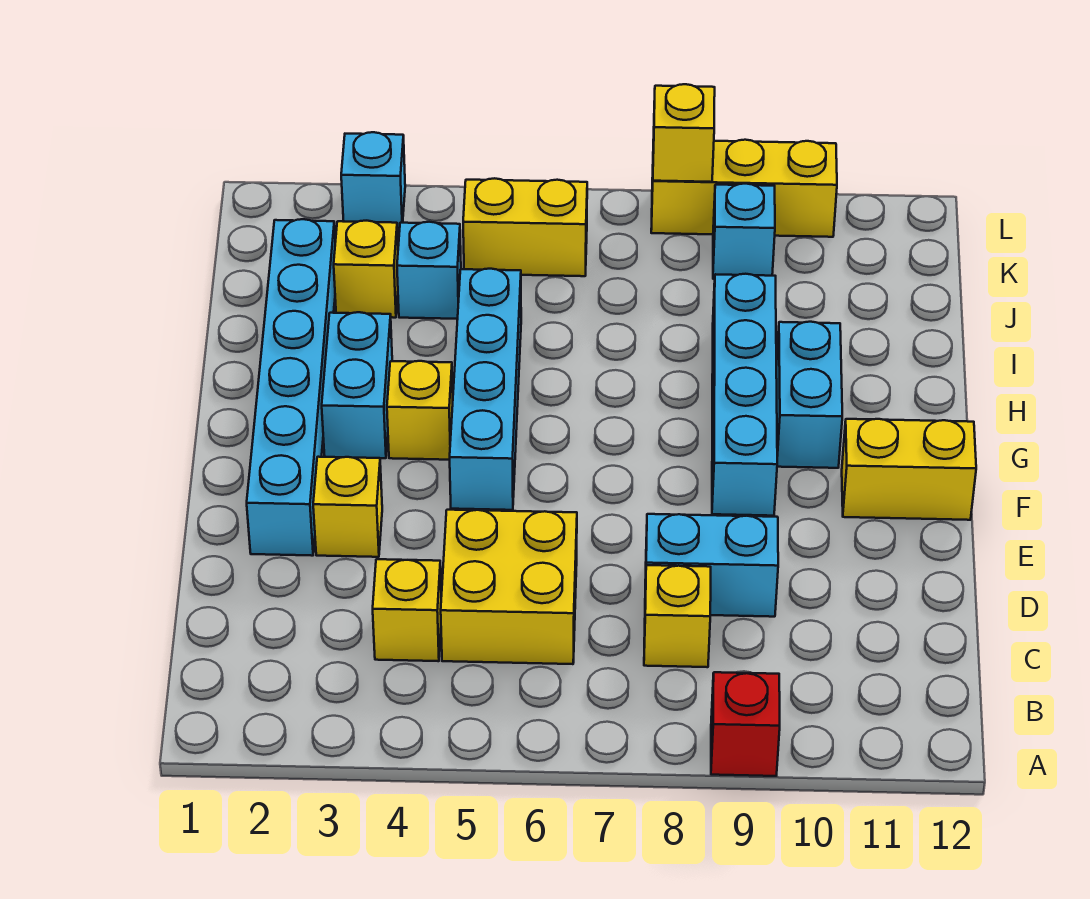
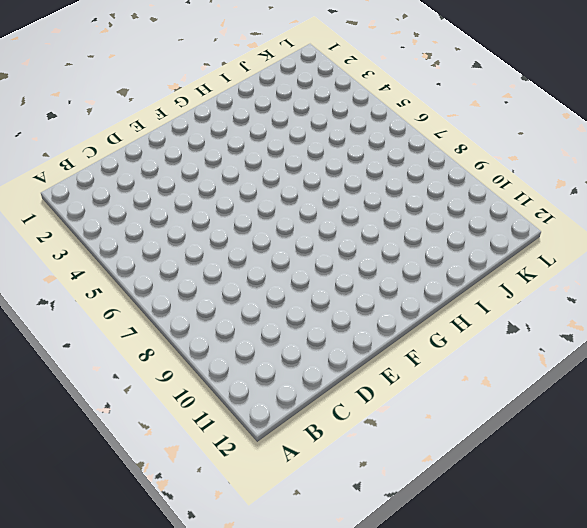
none -> red 1x1 brick [711,672,780,776]
none -> yellow 1x1 brick [373,559,441,661]
none -> yellow 2x2 brick [441,510,577,664]

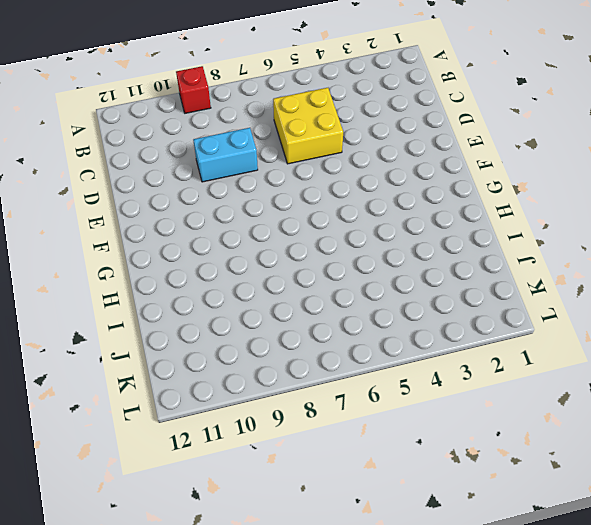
none -> yellow 1x1 brick [373,559,441,661]
none -> yellow 1x1 brick [644,565,711,667]
none -> cyan 1x6 brick [247,219,335,556]

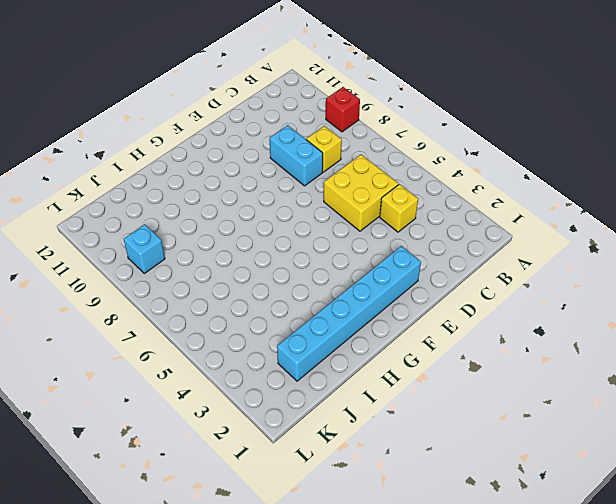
none -> yellow 1x1 brick [313,457,382,557]
none -> cyan 1x4 brick [450,269,521,510]
none -> cyan 1x4 brick [712,274,777,516]

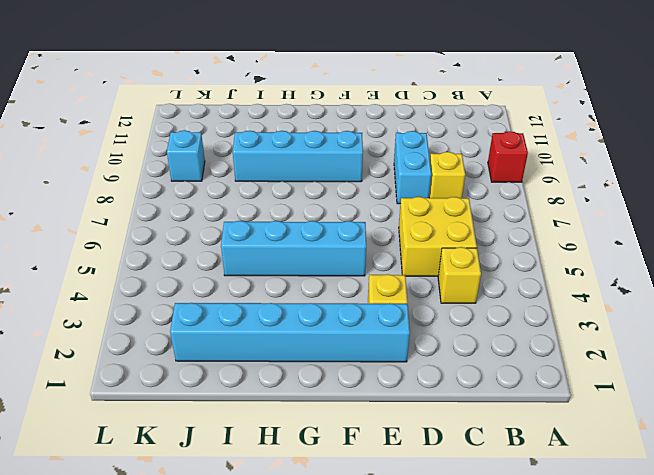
none -> yellow 1x2 brick [842,419,976,520]
none -> cyan 1x2 brick [322,312,392,458]
none -> yellow 1x1 brick [387,361,453,460]

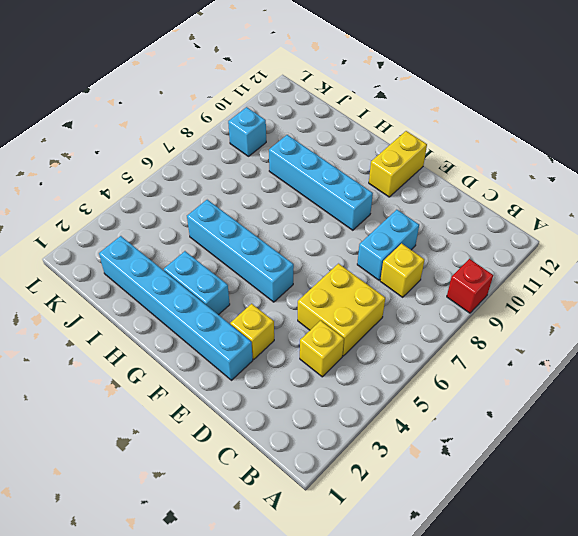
none -> yellow 1x1 brick [387,361,453,460]
none -> cyan 1x2 brick [776,322,842,468]
none -> yellow 1x1 brick [334,221,398,318]

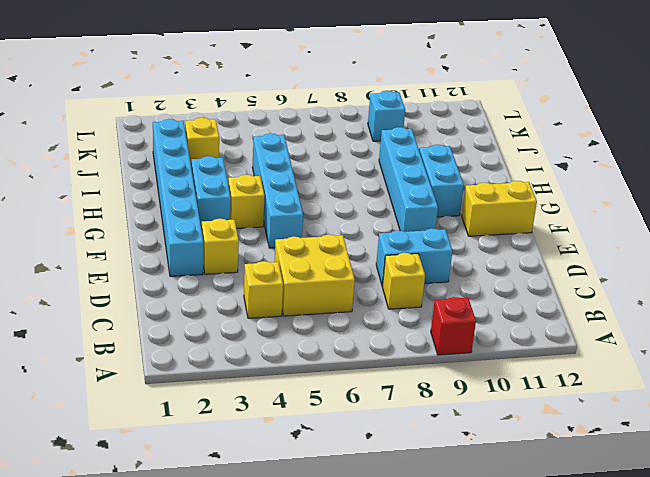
none -> cyan 1x1 brick [397,222,461,319]
none -> yellow 1x2 brick [463,178,587,276]
none -> cyan 1x1 brick [341,132,405,228]

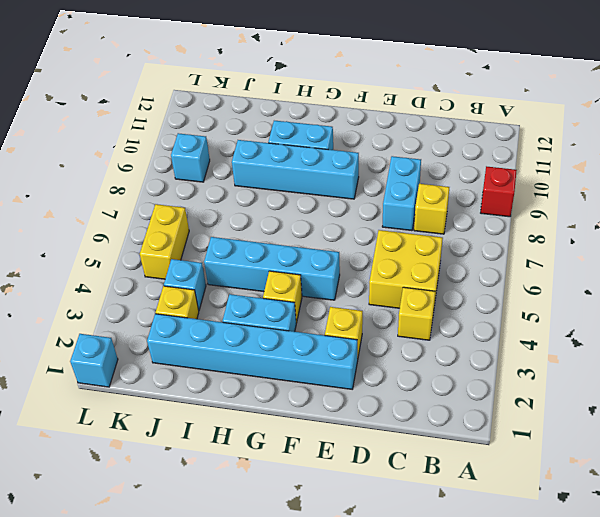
cyan 1x1 brick [70,334,118,387] -> cyan 1x1 brick moved to [341,132,405,228]
none -> yellow 1x2 brick [842,419,976,520]
none -> yellow 1x3 brick [651,140,837,237]
none -> yellow 1x1 brick [653,84,715,182]

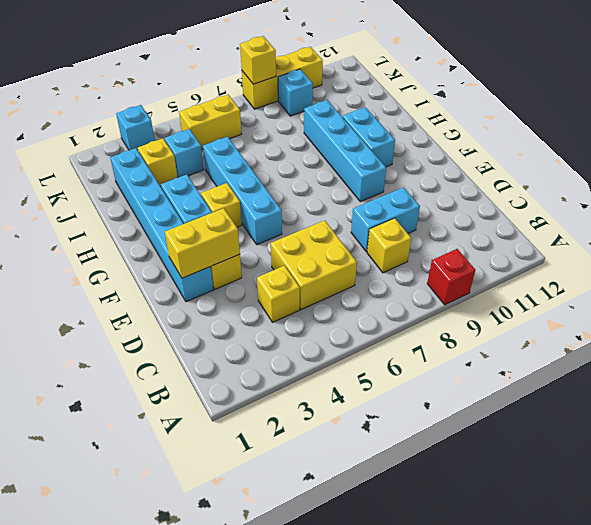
yellow 1x2 brick [165,208,240,278] -> yellow 1x2 brick moved to [842,419,976,520]

